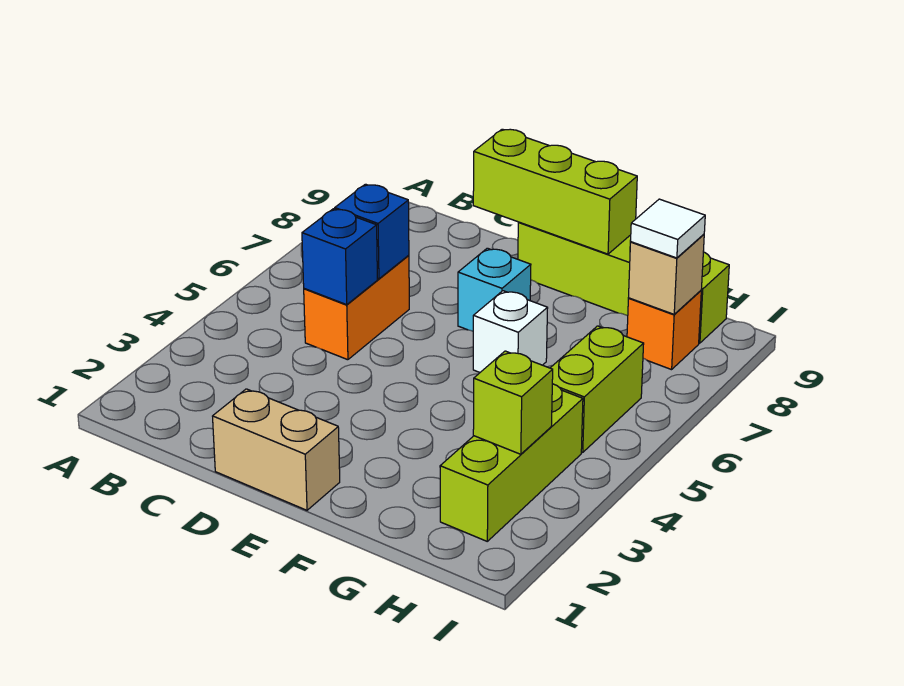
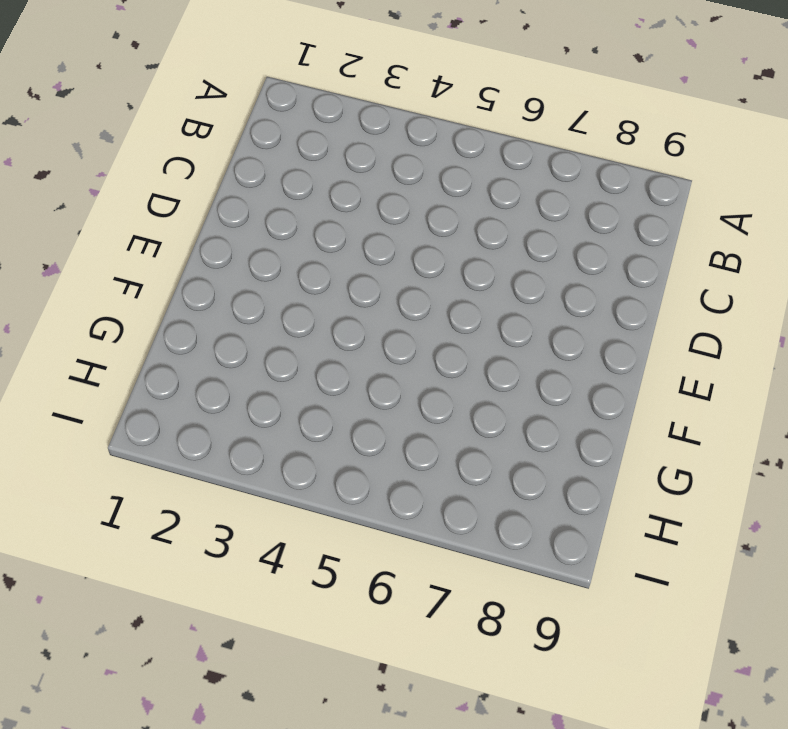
none -> orange 1x2 brick [304,255,409,360]
none -> tan 1x2 brick [213,389,340,510]
none -> cyan 1x1 brick [458,248,531,331]

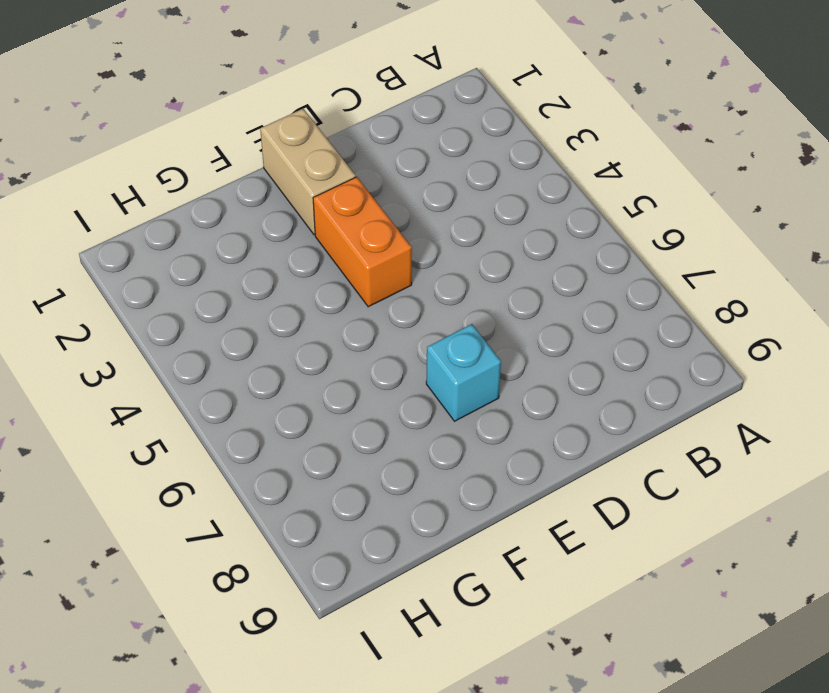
tan 1x2 brick [260,109,356,235] -> tan 1x2 brick turned to [213,389,340,510]
orange 1x2 brick [313,177,412,307] -> orange 1x2 brick moved to [304,255,409,360]
none -> lime 1x4 brick [518,222,729,343]
none -> white 1x1 brick [473,291,548,372]
none -> lime 1x3 brick [440,384,583,541]

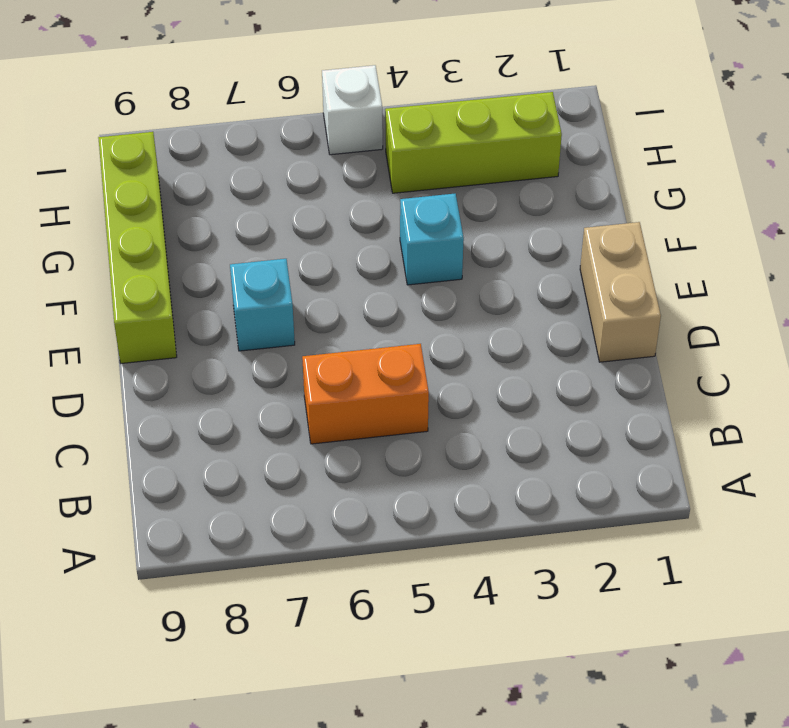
cyan 1x1 brick [400,194,464,285] -> none
white 1x1 brick [322,65,383,155] -> white 1x1 brick moved to [473,291,548,372]
none -> lime 1x2 brick [551,326,644,452]
none -> orange 1x1 brick [627,291,701,370]
none -> blue 1x1 brick [302,209,377,305]

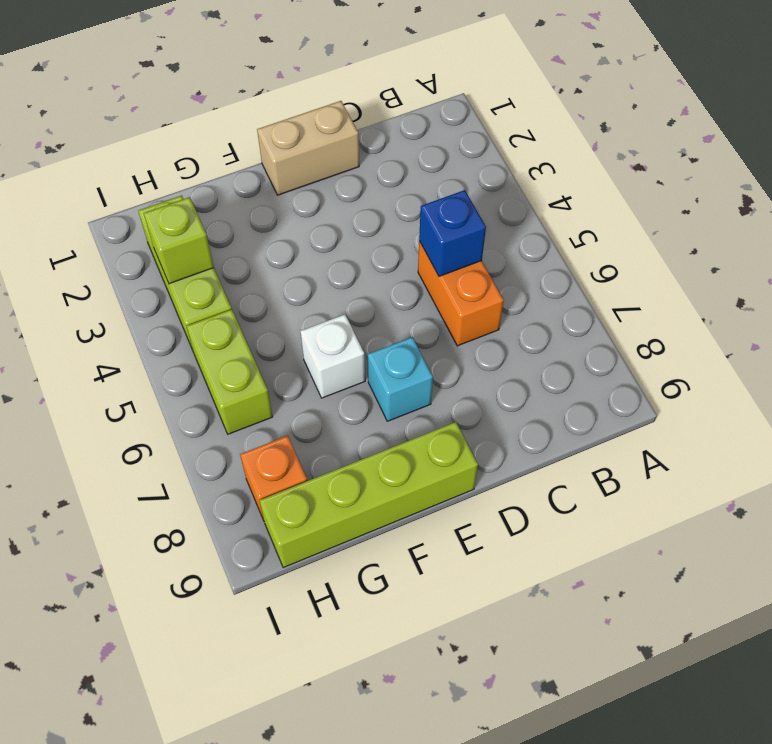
none -> blue 1x1 brick [335,184,409,279]
none -> lime 1x3 brick [473,129,637,254]
none -> tan 1x1 brick [629,234,704,314]

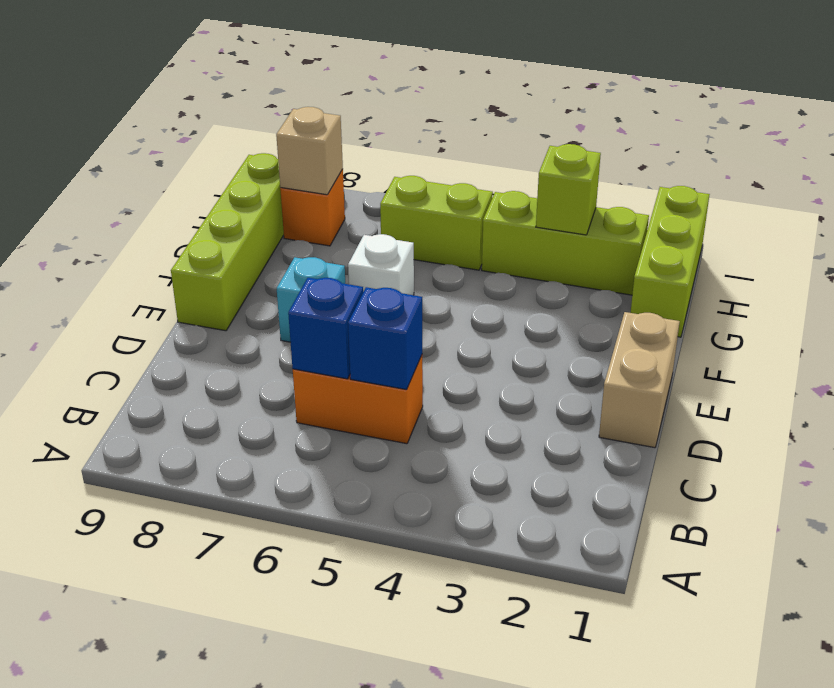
lime 1x3 brick [631,186,710,337] -> lime 1x3 brick moved to [473,129,637,254]
none -> white 1x1 tile [631,199,705,258]

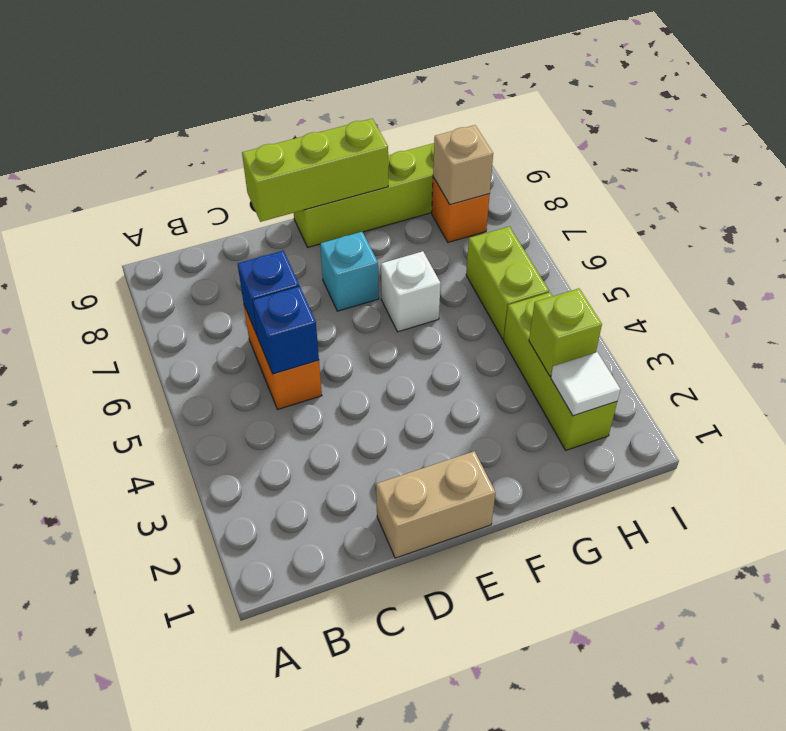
white 1x1 tile [551,352,621,416] -> white 1x1 tile moved to [631,199,705,258]

